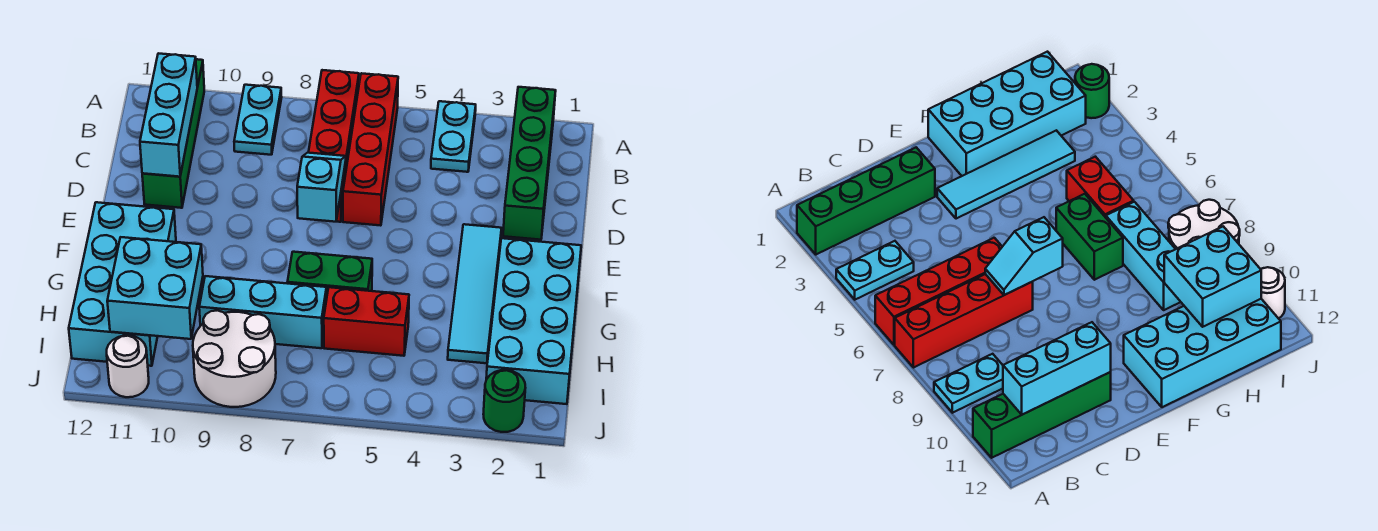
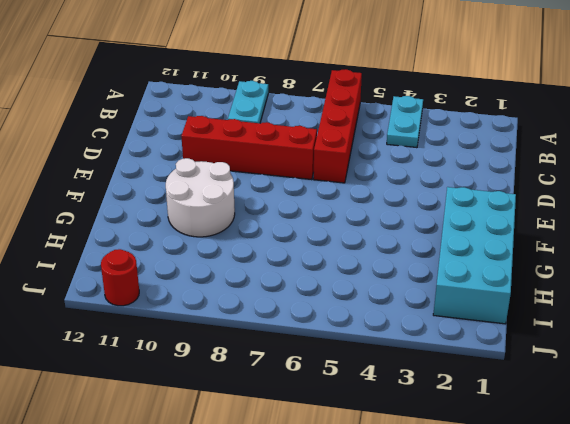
red 1x4 brick [181,116,317,180] -> red 1x4 brick turned to [308,70,359,222]
white 2x2 round brick [166,158,235,237] -> white 2x2 round brick moved to [193,310,276,407]
red 1x1 round brick [101,249,139,306] -> white 1x1 round brick [107,335,149,397]
none -> green 1x4 brick [503,87,556,240]
none -> green 1x4 brick [142,59,204,208]
none -> cyan 1x4 tile [448,224,502,363]

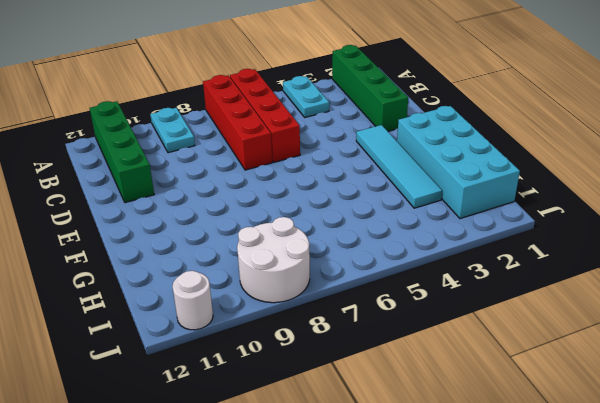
none -> cyan 2x4 brick [69,202,176,366]
none -> green 1x2 brick [287,252,372,294]
none -> red 1x2 brick [324,287,409,356]

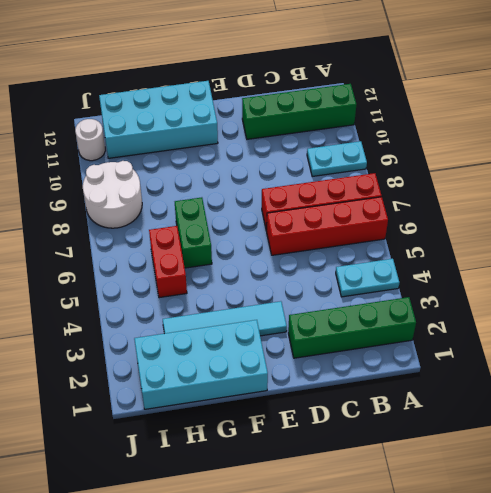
none -> cyan 1x3 brick [199,276,327,348]
none -> green 1x1 round brick [483,370,525,432]
none -> cyan 1x3 brick [140,53,197,177]

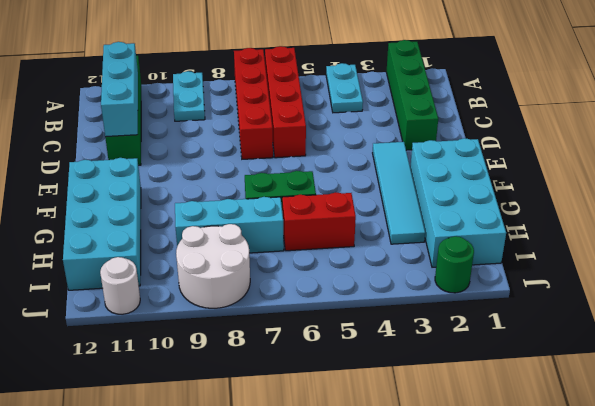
none -> cyan 1x2 slope [297,153,346,222]
none -> cyan 2x2 brick [107,237,203,339]

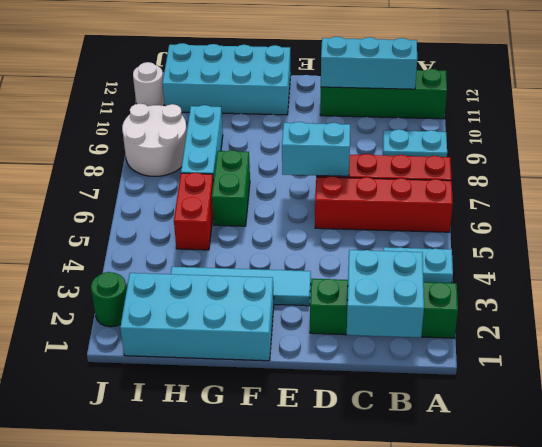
cyan 2x2 brick [347,250,424,338] -> cyan 2x2 brick moved to [107,237,203,339]
cyan 1x2 brick [282,122,350,176] -> cyan 1x2 slope [297,153,346,222]

